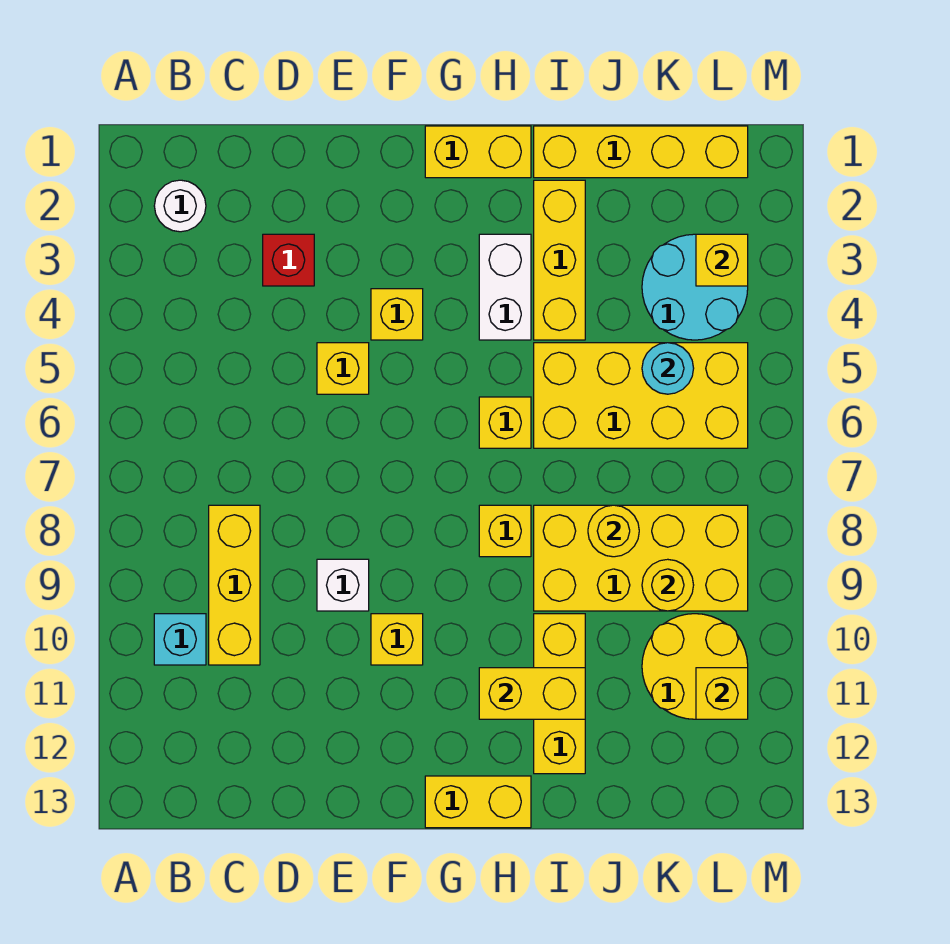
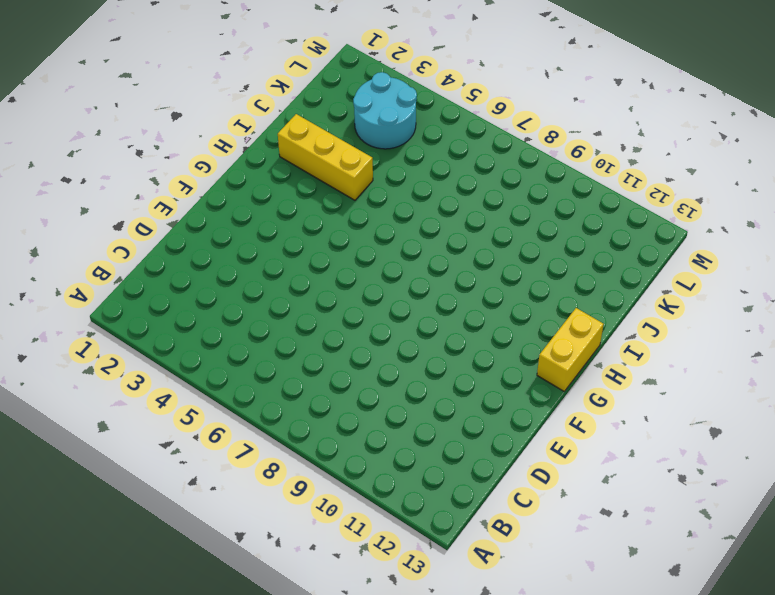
none -> white 1x1 round brick [154,180,206,232]
none -> cyan 1x1 brick [154,614,206,665]
none -> yellow 1x3 brick [209,505,260,665]

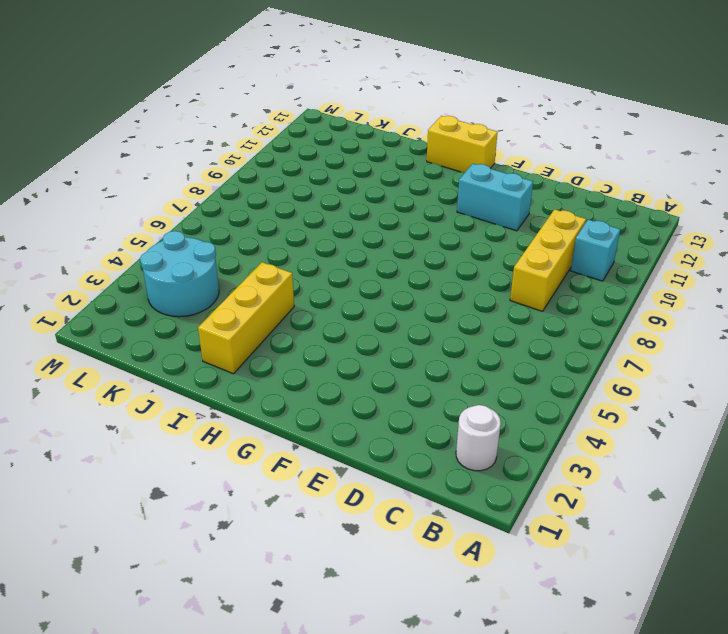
cyan 1x2 brick [457,164,533,231] -> none
none -> red 1x1 brick [263,234,314,286]
none -> yellow 1x1 brick [317,343,369,394]
none -> white 1x1 brick [317,559,369,611]

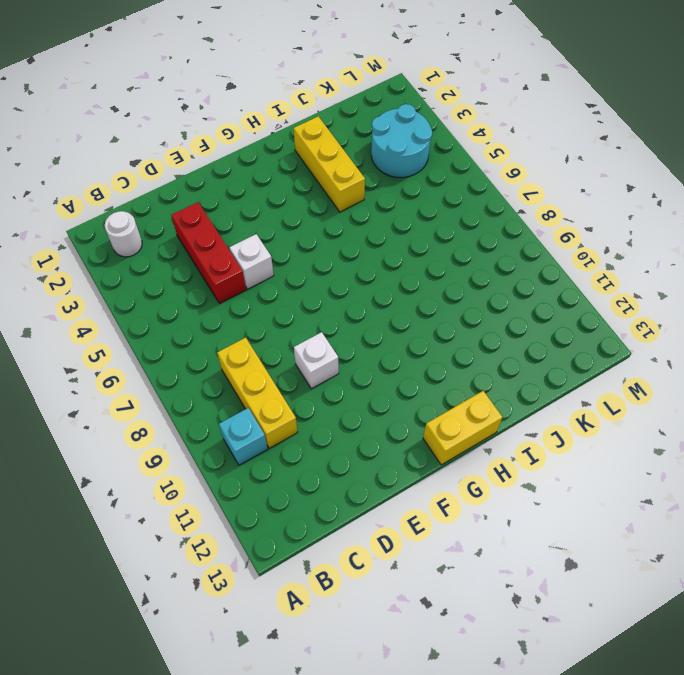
red 1x3 brick [171,202,246,304] -> red 1x1 brick [263,234,314,286]
white 1x1 brick [229,234,274,289] -> yellow 1x1 brick [317,343,369,394]
none -> yellow 1x1 brick [371,289,423,340]
none -> yellow 1x1 brick [371,614,423,665]
none -> yellow 1x2 brick [425,126,531,178]

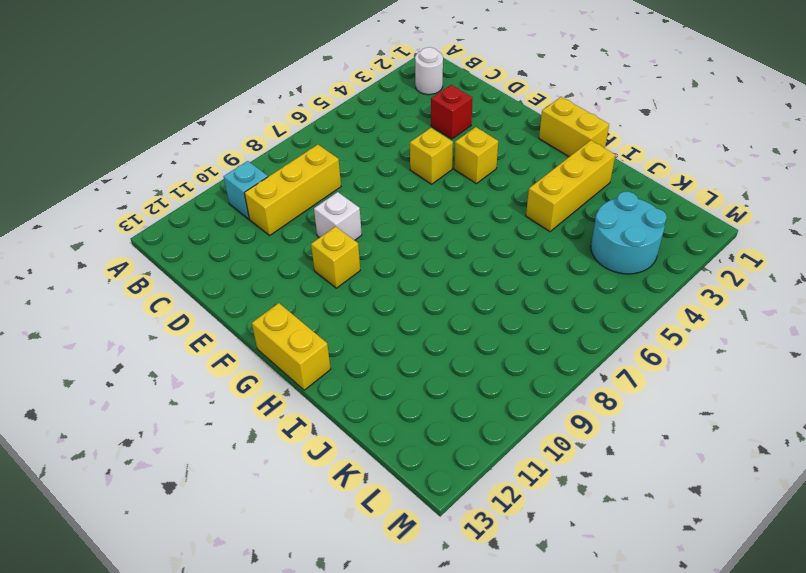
none -> white 1x2 brick [479,234,531,340]
none -> yellow 1x1 brick [479,397,531,448]
none -> yellow 1x1 brick [479,505,531,557]

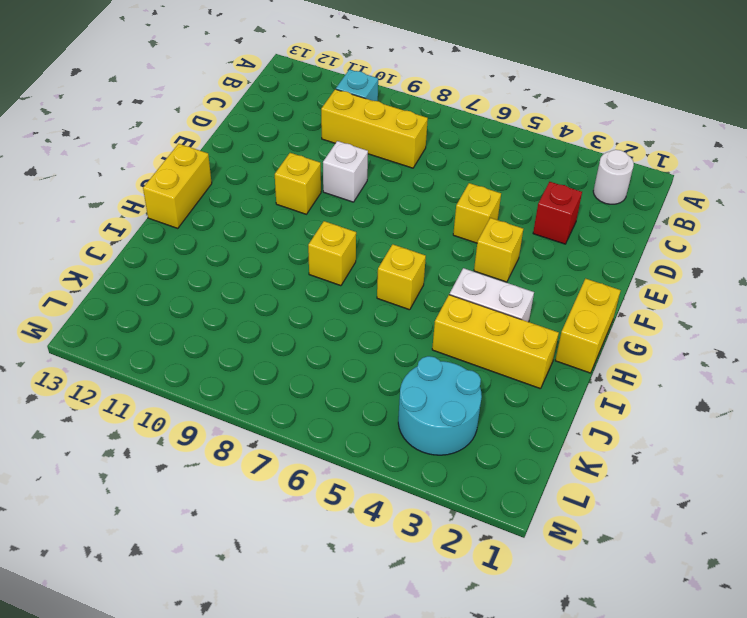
none -> yellow 1x4 brick [534,126,748,178]
none -> yellow 2x4 brick [534,343,748,448]
none -> yellow 2x4 brick [534,505,748,611]

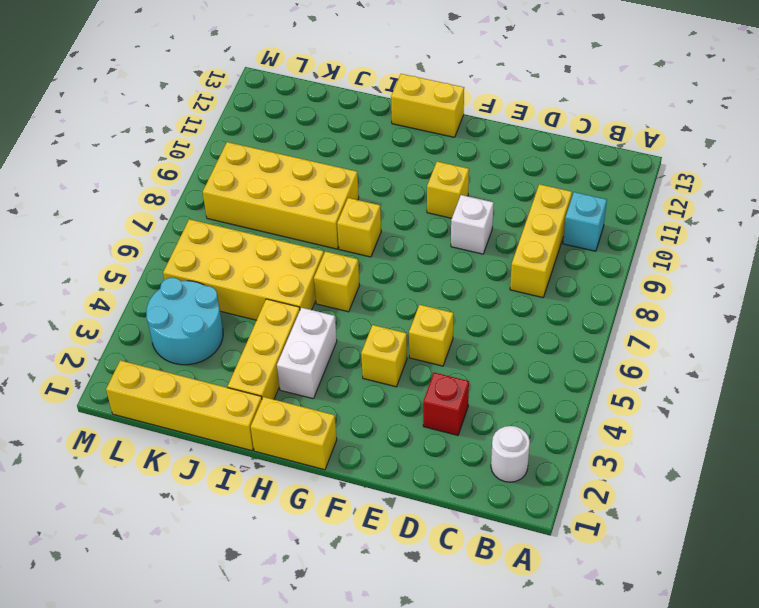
none -> yellow 1x3 brick [534,614,585,774]
none -> yellow 2x2 round brick [642,614,748,719]
none -> yellow 1x2 brick [479,668,585,719]

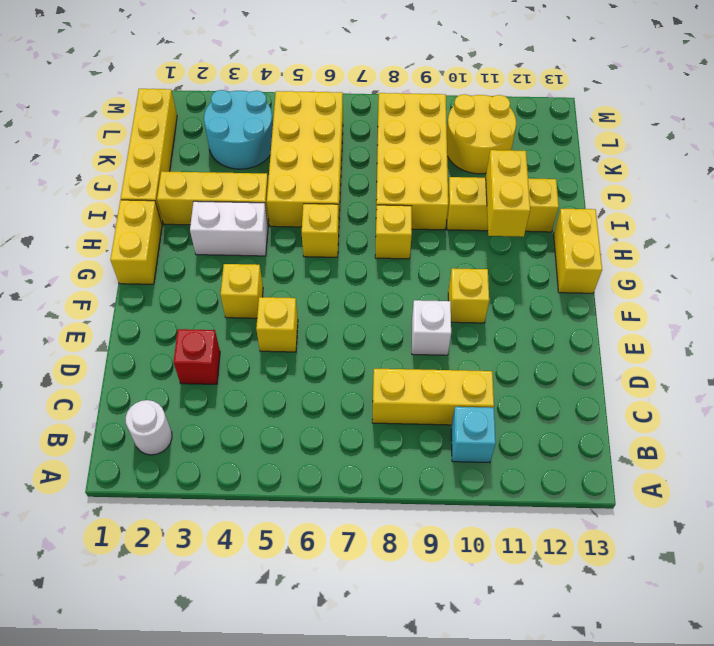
none -> yellow 1x1 round brick [588,505,639,557]
none -> cyan 1x1 round brick [642,343,694,394]
none -> yellow 1x1 round brick [642,559,694,611]

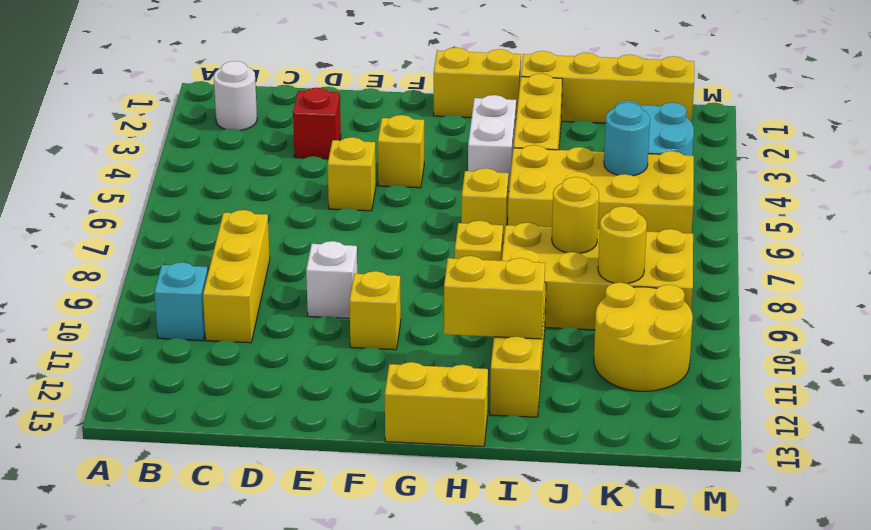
none -> yellow 1x1 brick [696,234,748,286]
none -> yellow 1x1 brick [696,668,748,719]

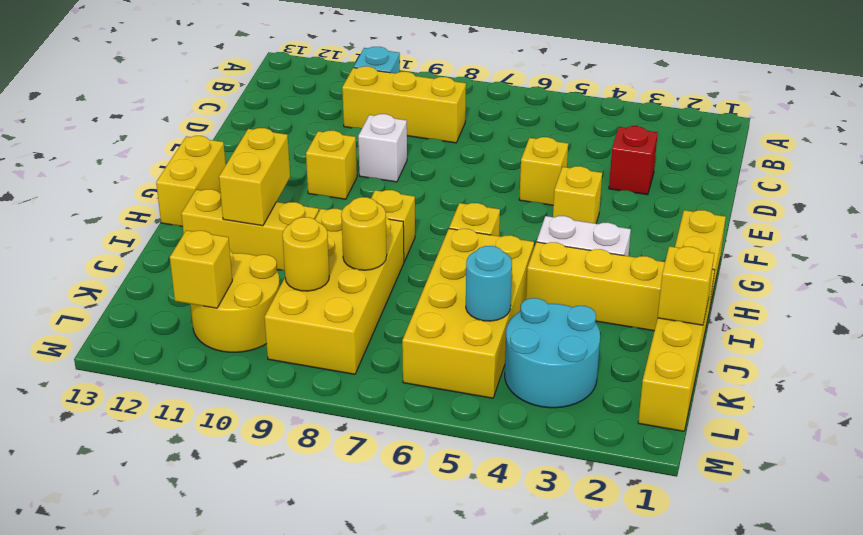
yellow 1x1 brick [658,246,714,325] -> yellow 1x1 brick moved to [696,234,748,286]
none -> white 1x1 round brick [154,180,206,232]

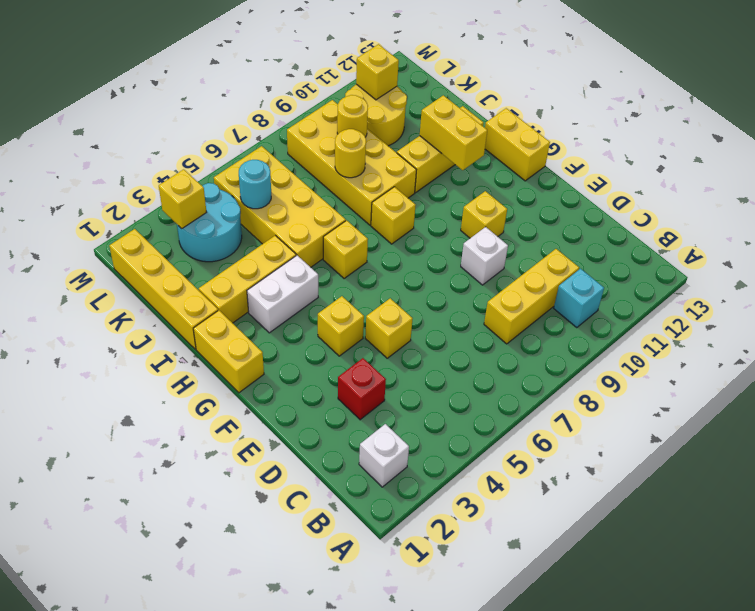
white 1x1 brick [359,424,409,487] -> white 1x1 round brick [154,180,206,232]

